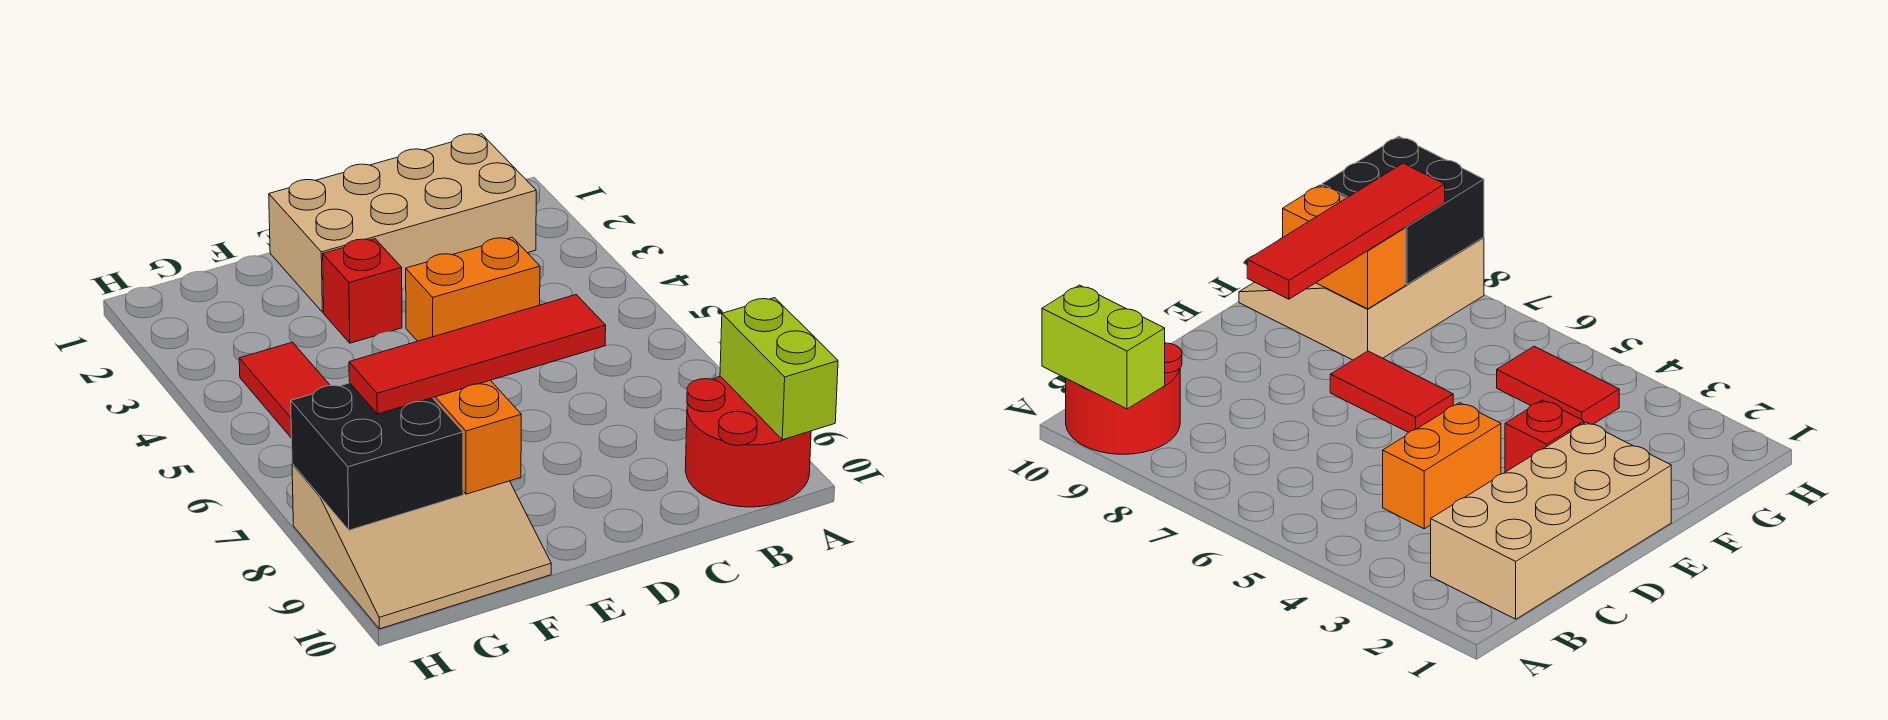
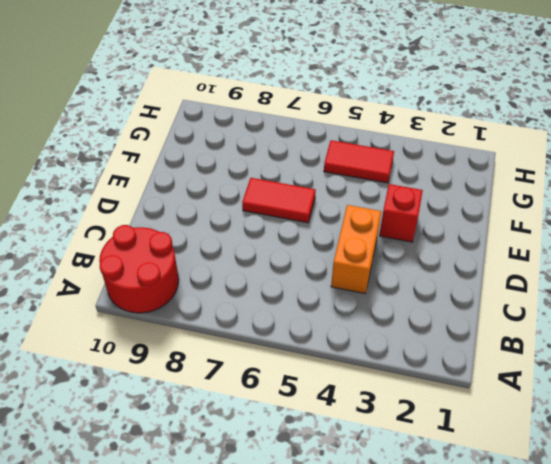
none -> tan 2x4 brick [269,134,536,312]
none -> tan 3x3 slope [292,464,551,629]

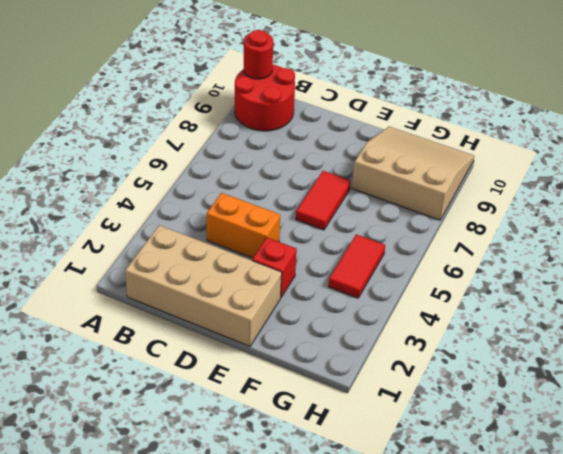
red 1x1 round brick [244,30,273,79] -> lime 1x2 brick [720,298,838,440]
none -> orange 1x2 brick [433,380,521,494]
none -> black 2x2 brick [291,383,463,530]

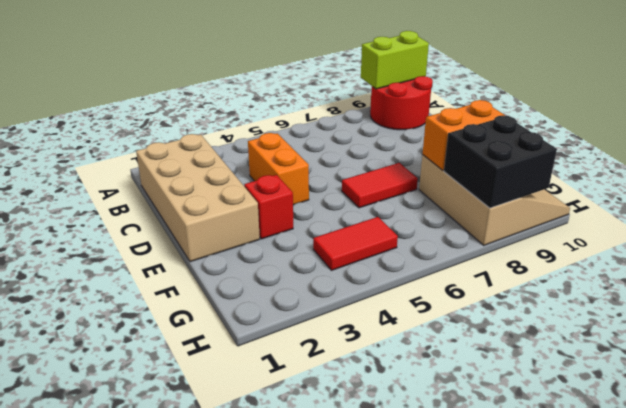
none -> red 1x4 tile [349,295,606,414]

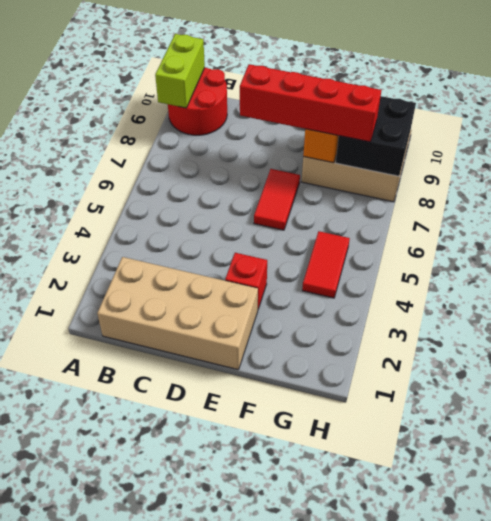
red 1x4 brick [240,64,381,142] -> red 1x4 tile [349,295,606,414]
none -> orange 1x2 brick [406,237,540,341]

